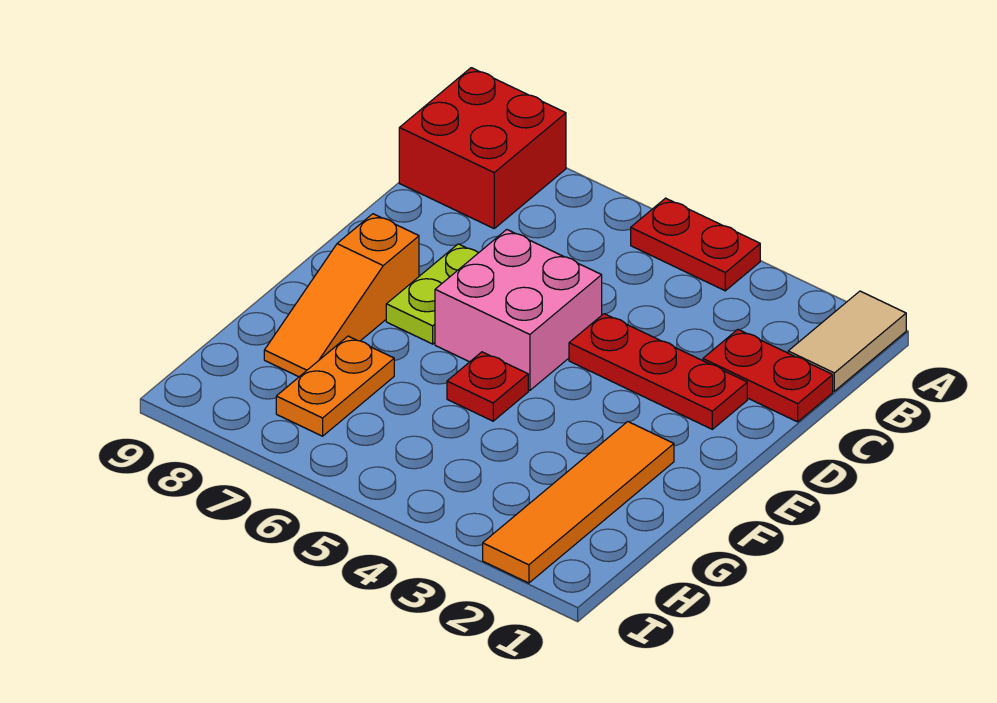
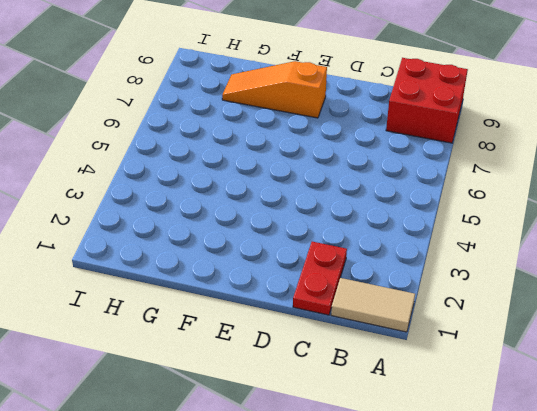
none -> red 1x2 plate [631,198,760,291]
none -> red 1x3 plate [569,314,747,429]

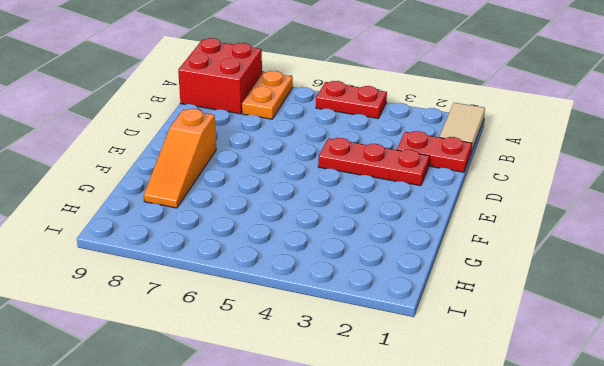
orange 1x2 plate [242,71,293,119] -> orange 1x2 plate moved to [276,336,394,436]
none -> pink 2x2 brick [435,230,602,390]
none -> lime 1x2 plate [386,244,478,344]

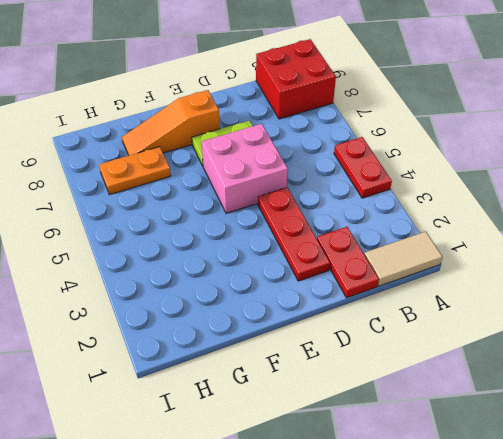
none -> orange 1x4 tile [483,422,674,583]
none -> red 1x1 plate [447,352,528,421]

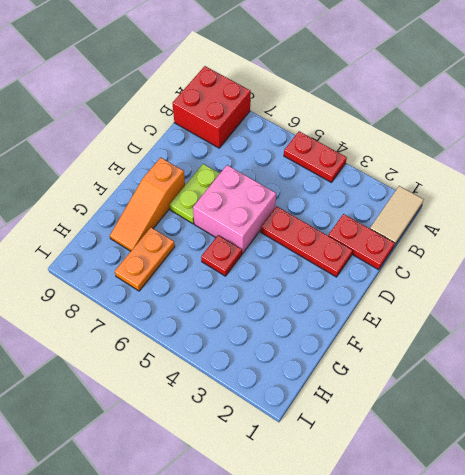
none -> orange 1x4 tile [483,422,674,583]

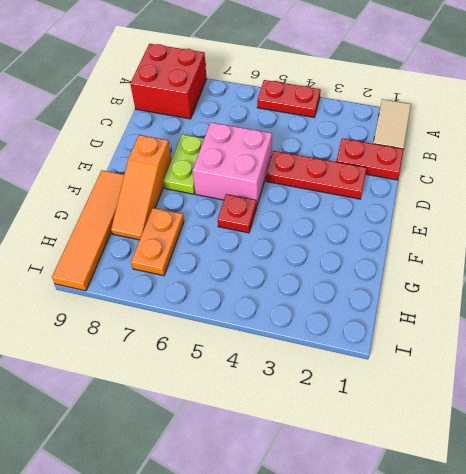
orange 1x4 tile [52,170,124,291] -> orange 1x4 tile moved to [483,422,674,583]

